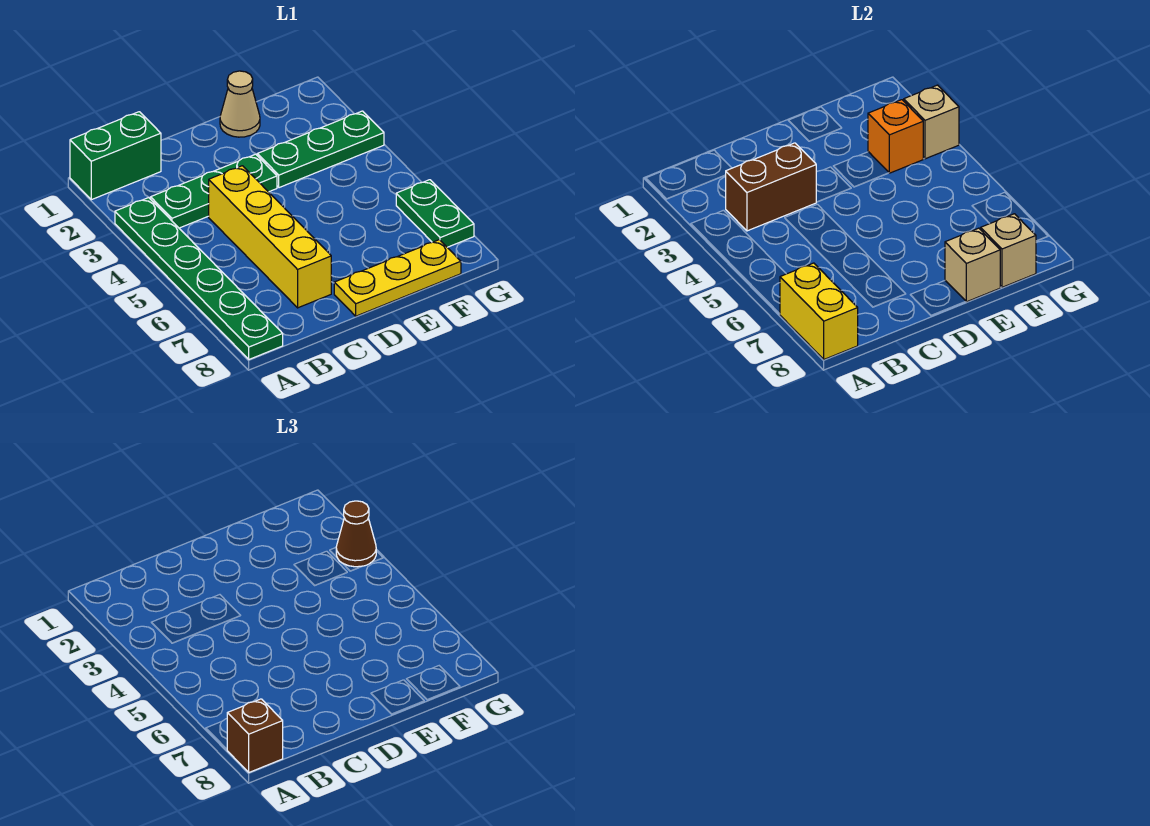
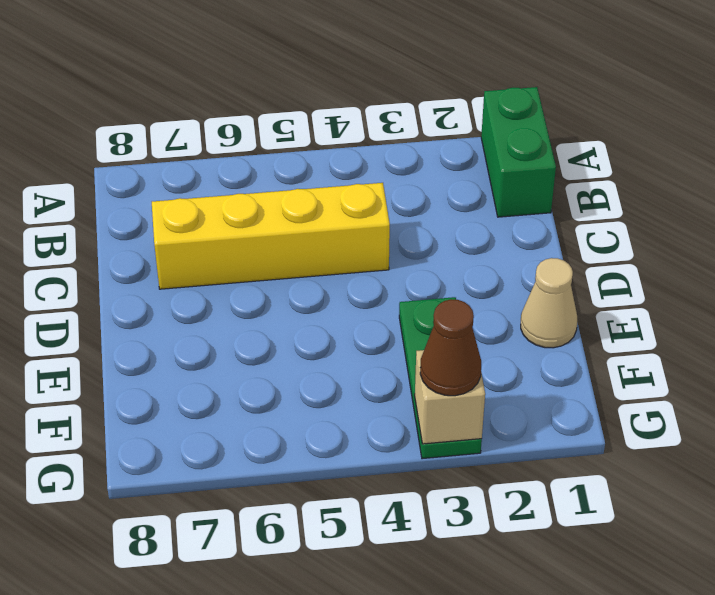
none -> green 1x6 plate [115,198,283,359]
none -> green 1x3 plate [151,154,277,228]
none -> yellow 1x3 plate [334,240,461,316]

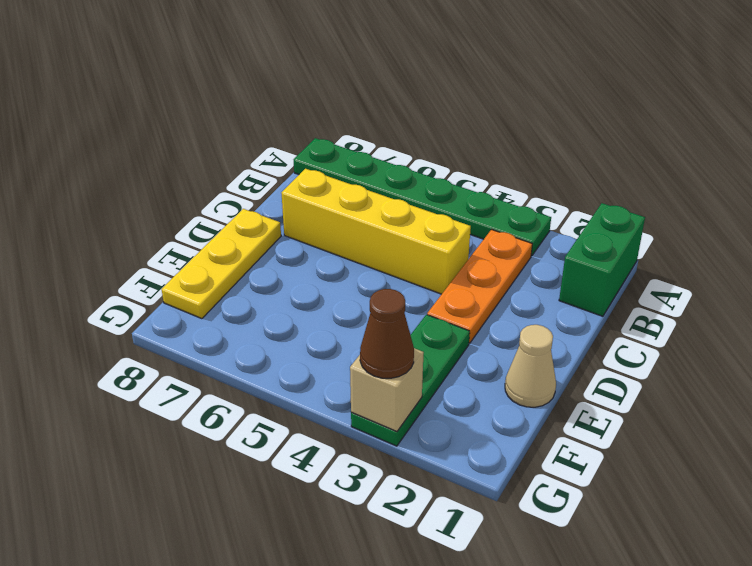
orange 1x3 plate [427,229,532,343] -> green 1x3 plate [151,154,277,228]
none -> green 1x2 plate [396,180,474,247]
none -> yellow 1x2 brick [780,263,858,359]
none -> brown 1x2 brick [726,143,816,231]

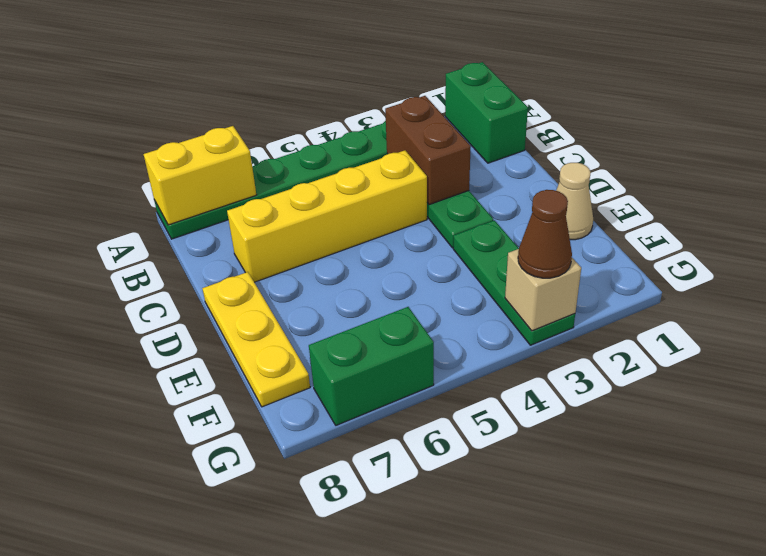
green 1x2 brick [309,307,434,425] -> green 1x2 plate [396,180,474,247]
none -> tan 1x1 brick [945,228,1001,302]
none -> orange 1x1 brick [868,100,923,173]
none -> tan 1x1 brick [981,214,1036,287]

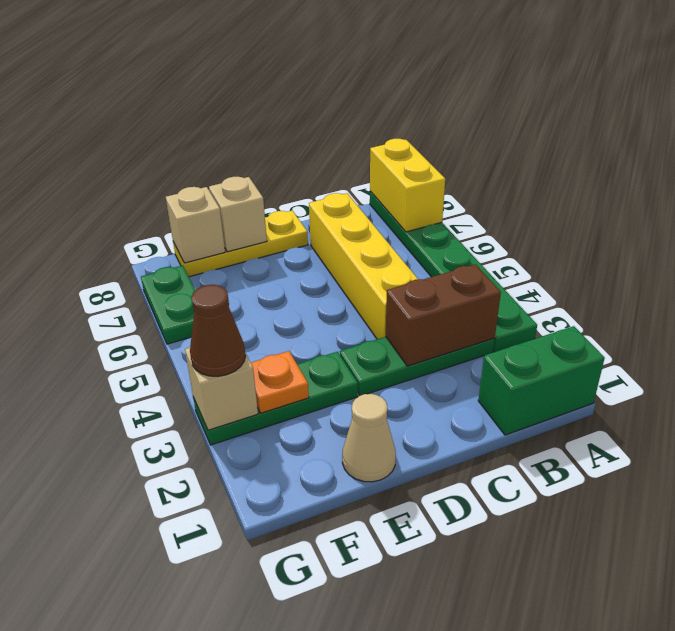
orange 1x1 plate [251,351,309,413] -> orange 1x1 brick [868,100,923,173]
none -> brown 1x1 brick [227,699,283,772]

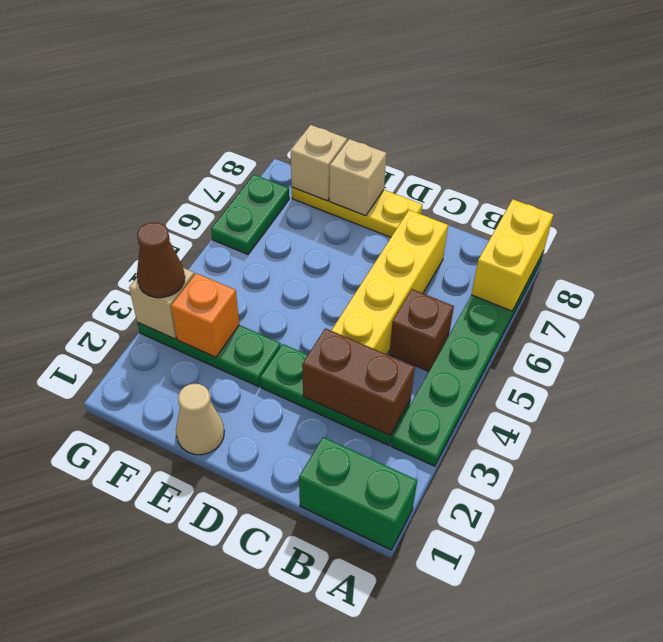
brown 1x1 brick [389,289,454,371] -> brown 1x1 brick moved to [227,699,283,772]

